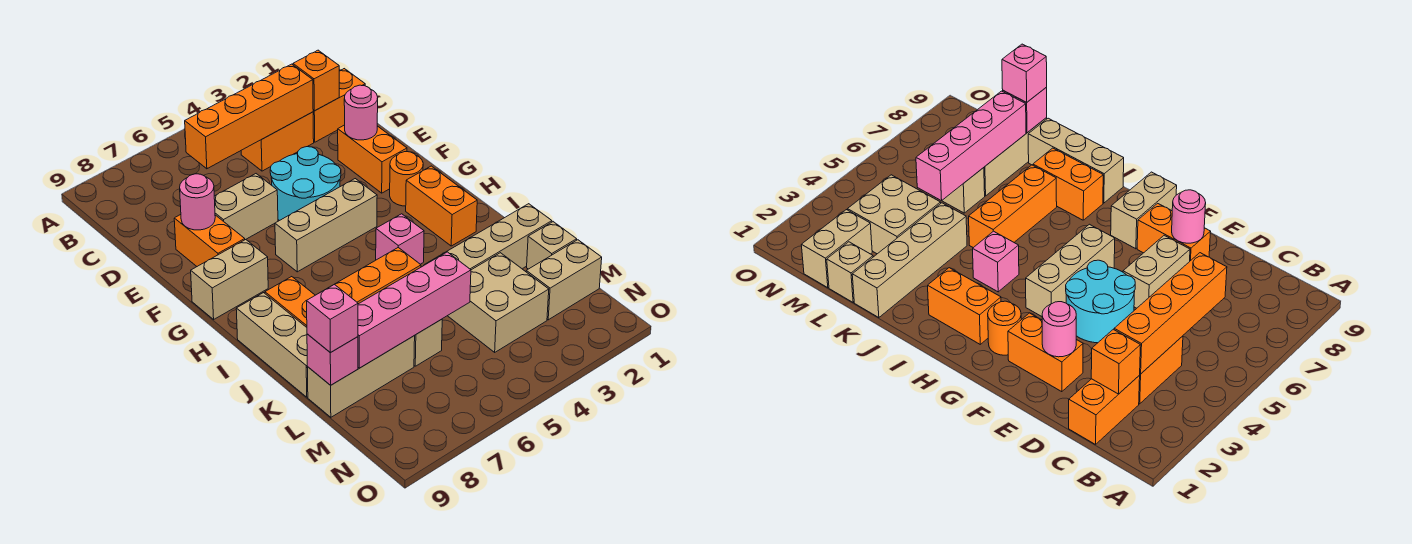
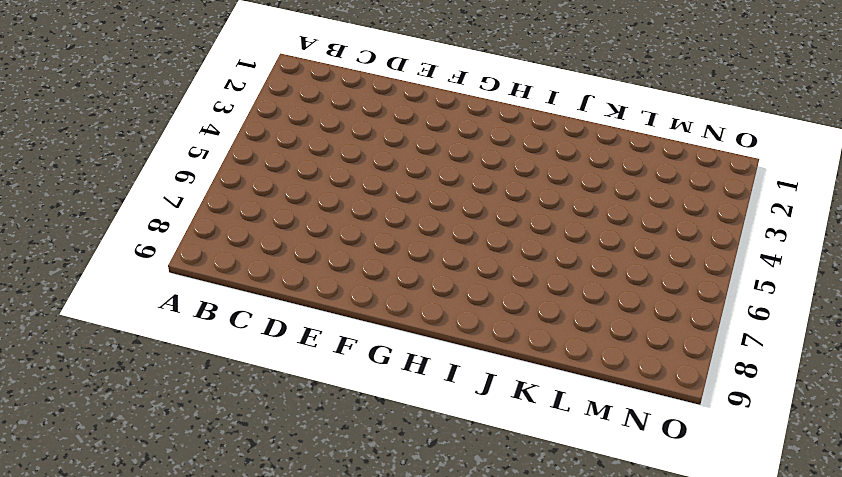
none -> orange 1x2 brick [313,69,365,142]
none -> orange 1x2 brick [241,112,314,171]
none -> orange 1x2 brick [338,125,407,193]

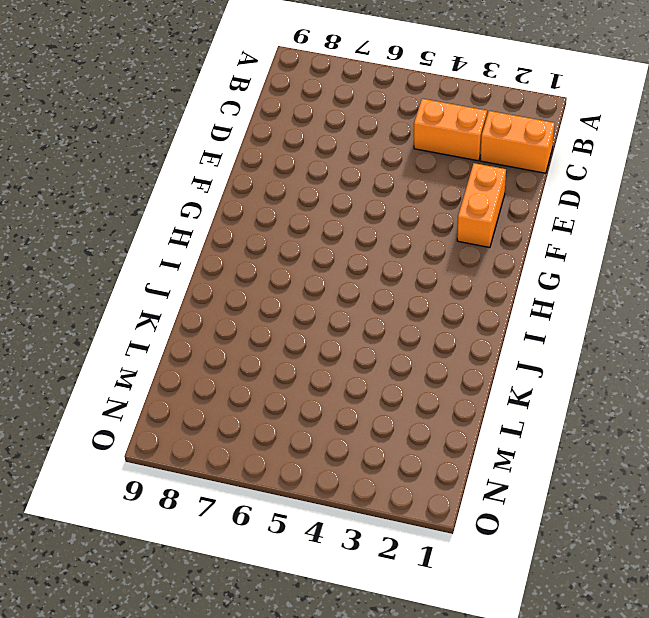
none -> cyan 2x2 round brick [270,147,341,221]
none -> tan 1x2 brick [214,174,278,240]
none -> orange 1x2 brick [174,215,245,266]

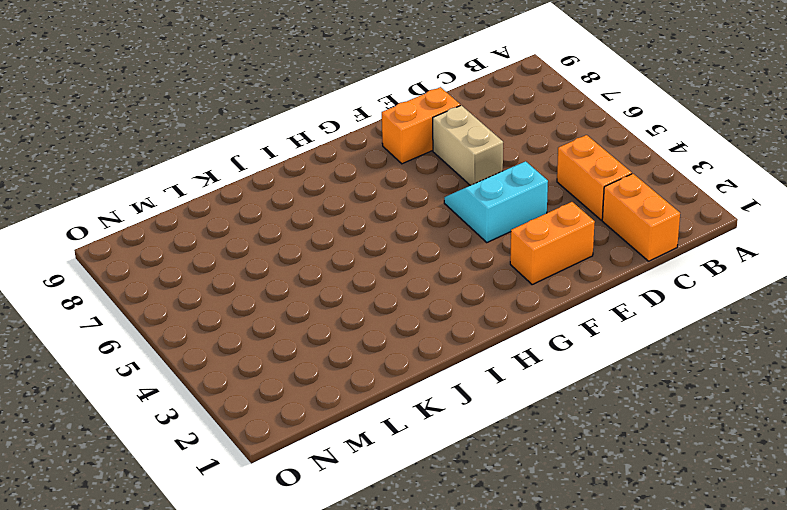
cyan 2x2 slope [444,161,548,242] -> cyan 2x2 round brick [270,147,341,221]
none -> orange 1x1 round brick [390,152,423,206]
none -> tan 1x3 brick [275,179,377,272]
none -> tan 1x2 brick [191,240,268,319]

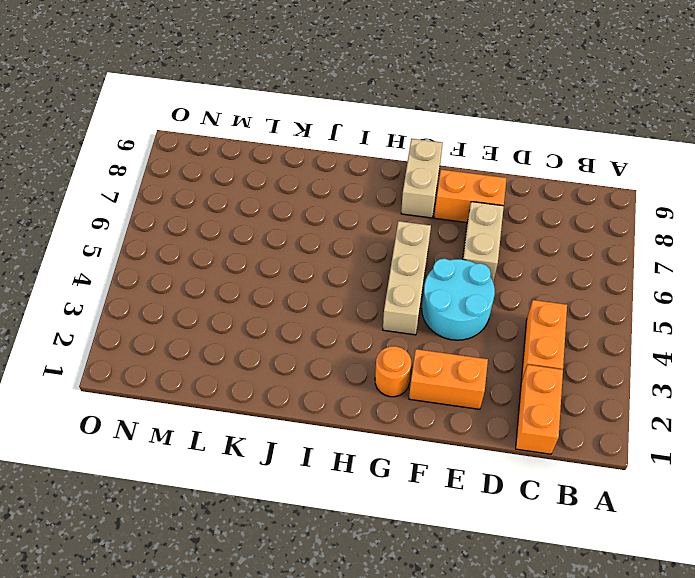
none -> orange 1x2 brick [406,166,477,246]
none -> pink 1x1 brick [376,214,424,264]
none -> orange 1x2 brick [265,277,315,327]

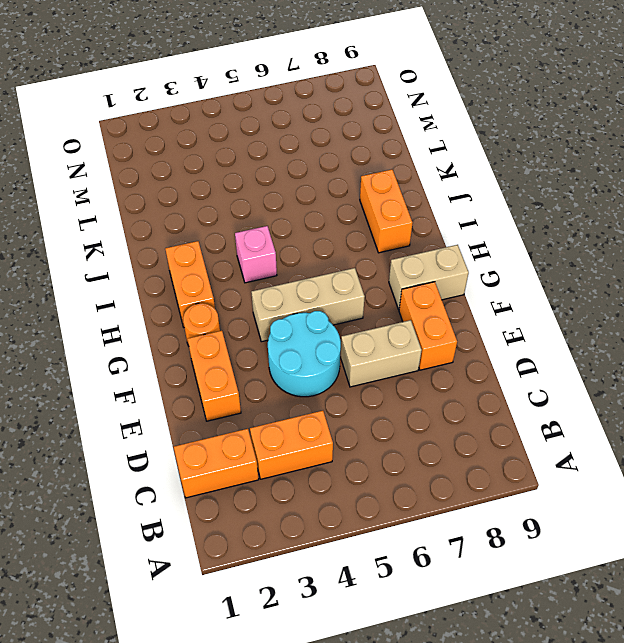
none -> tan 1x3 brick [236,293,308,397]
none -> orange 1x3 brick [335,248,421,304]
none -> tan 1x4 brick [424,204,552,270]

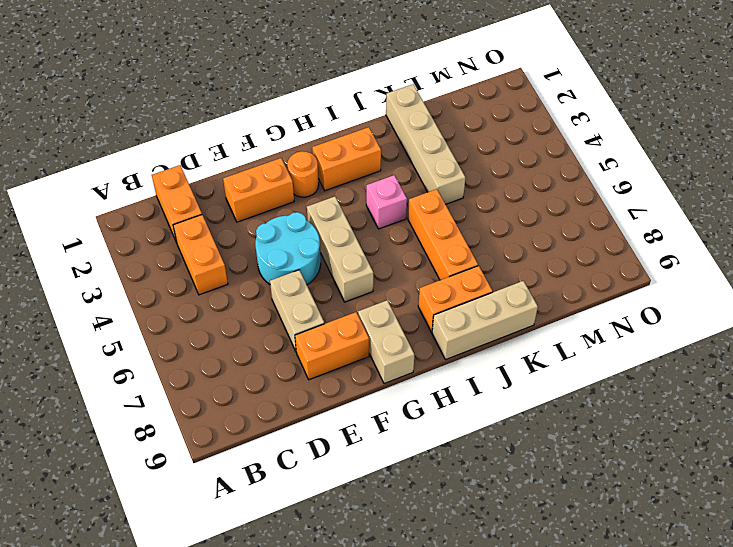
none -> tan 1x1 brick [527,222,577,269]
none -> tan 2x2 brick [448,253,549,352]
none -> tan 1x1 brick [414,319,442,366]

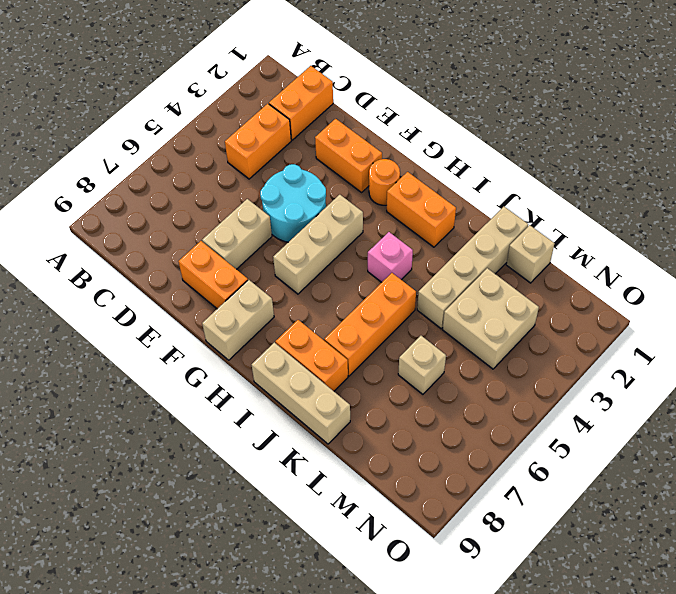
none -> tan 1x3 brick [307,336,415,417]
none -> tan 1x2 brick [526,240,602,320]
none -> orange 1x1 brick [293,50,339,111]

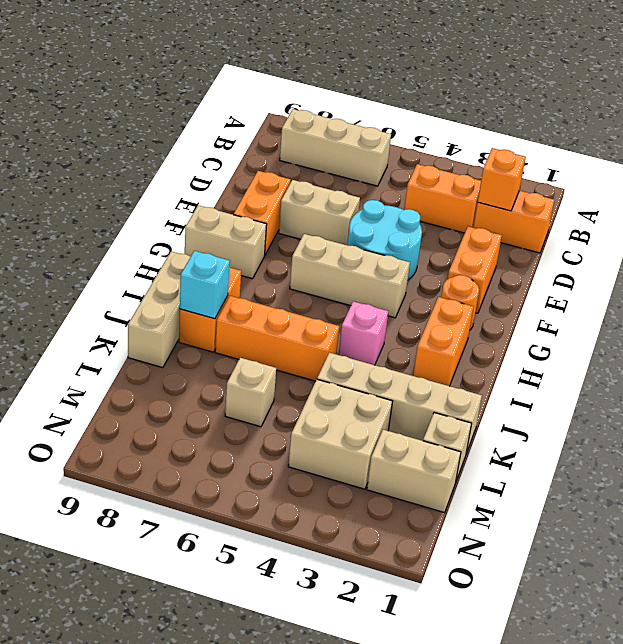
tan 1x3 brick [280,109,391,186] -> tan 1x3 brick moved to [307,336,415,417]
cyan 1x1 brick [180,251,230,319] -> none
none -> orange 1x4 brick [185,64,313,169]
none -> pink 1x1 round brick [344,85,378,140]
none -> pink 1x1 round brick [180,174,215,230]

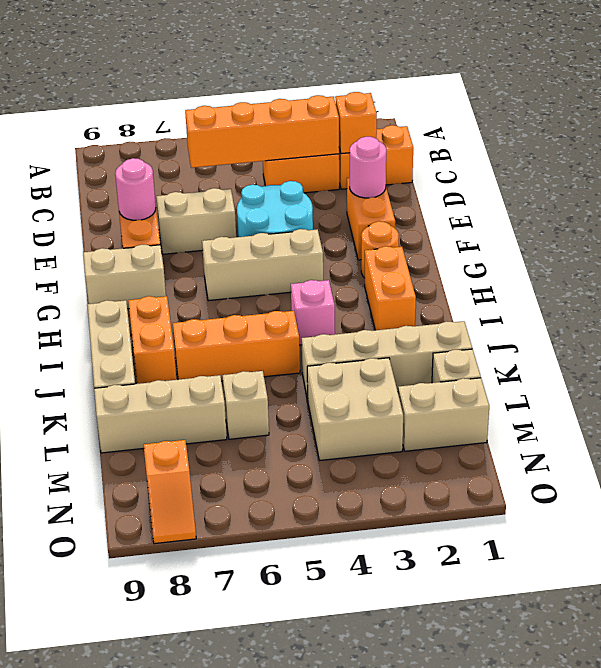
orange 1x2 slope [144,440,196,544] -> none
none -> pink 1x4 brick [358,252,471,368]
none -> pink 1x1 brick [307,334,358,385]
none -> pink 1x1 brick [307,284,358,353]

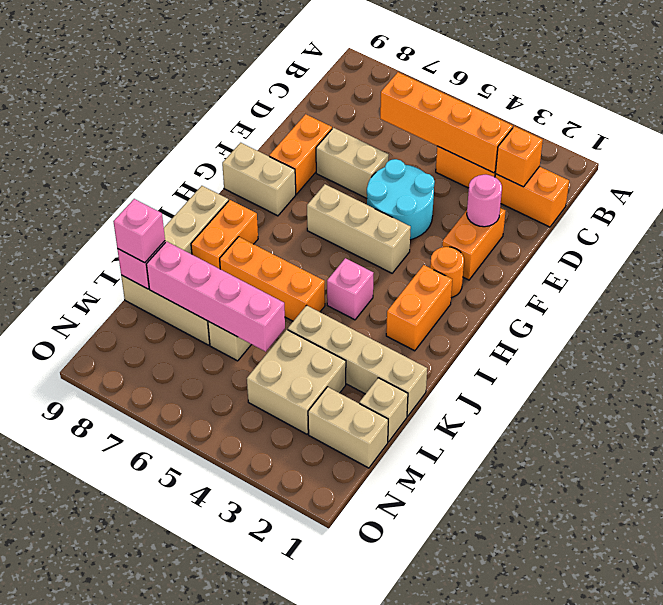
none -> pink 1x1 round brick [180,174,215,230]

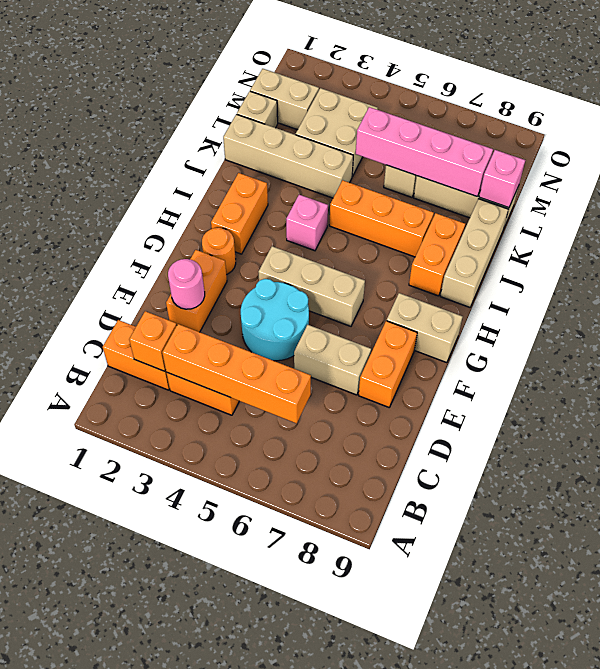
none -> pink 1x1 round brick [180,174,215,230]
none -> pink 1x1 brick [307,284,358,353]

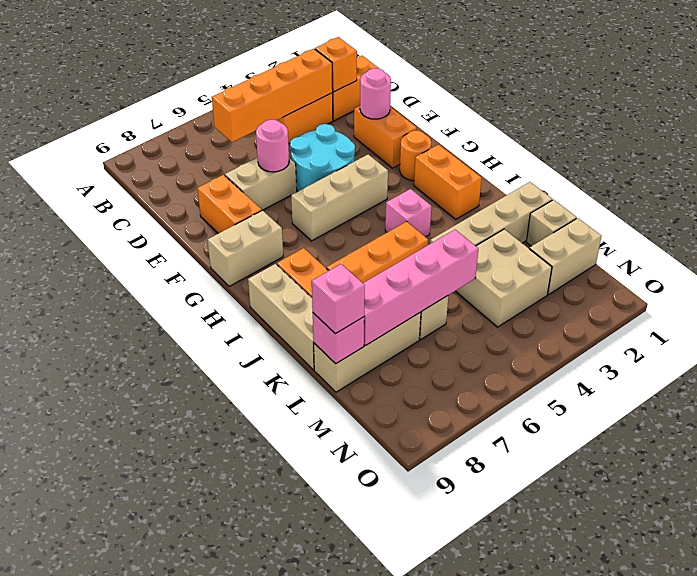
pink 1x1 round brick [256,120,289,172] -> pink 1x1 round brick moved to [180,174,215,230]

